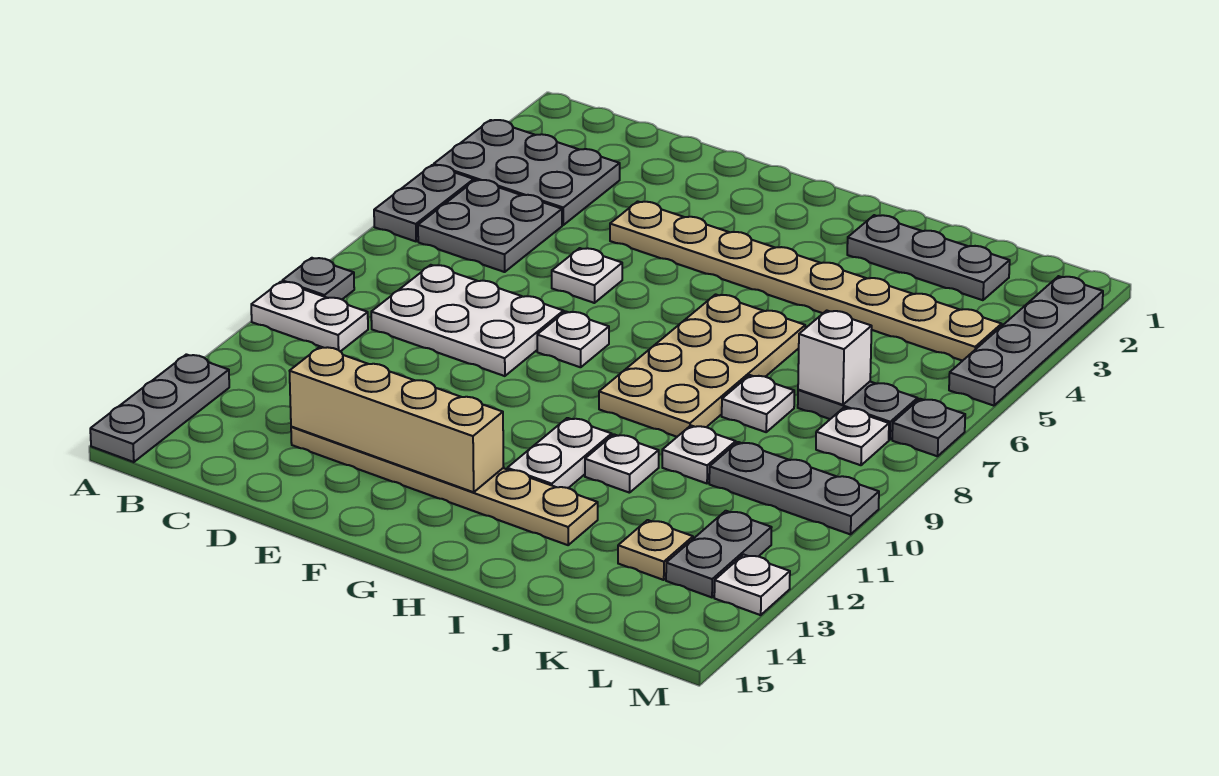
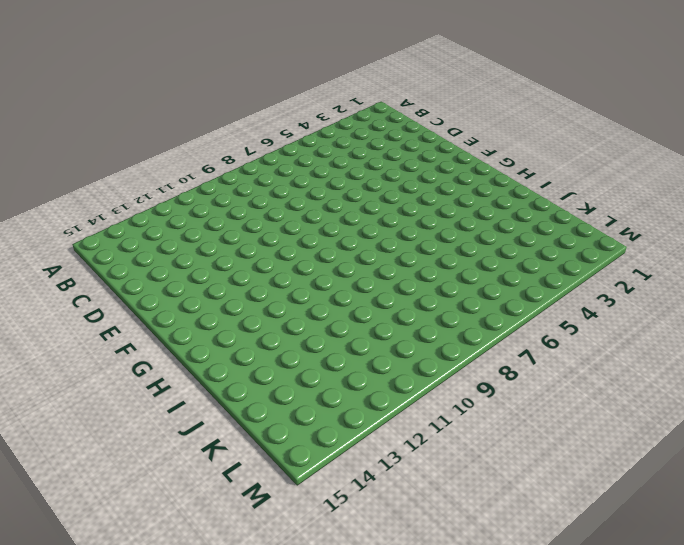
none -> grey 2x3 plate [434,120,620,225]
none -> grey 1x2 plate [374,165,474,241]
none -> grey 1x1 plate [282,258,354,299]

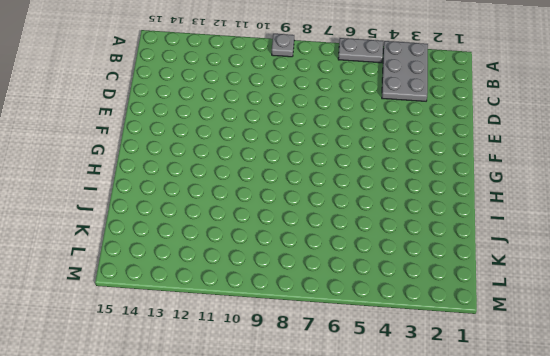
none -> white 1x2 plate [251,282,368,352]
none -> grey 1x3 plate [90,354,229,462]
none -> grey 2x2 plate [418,180,562,272]

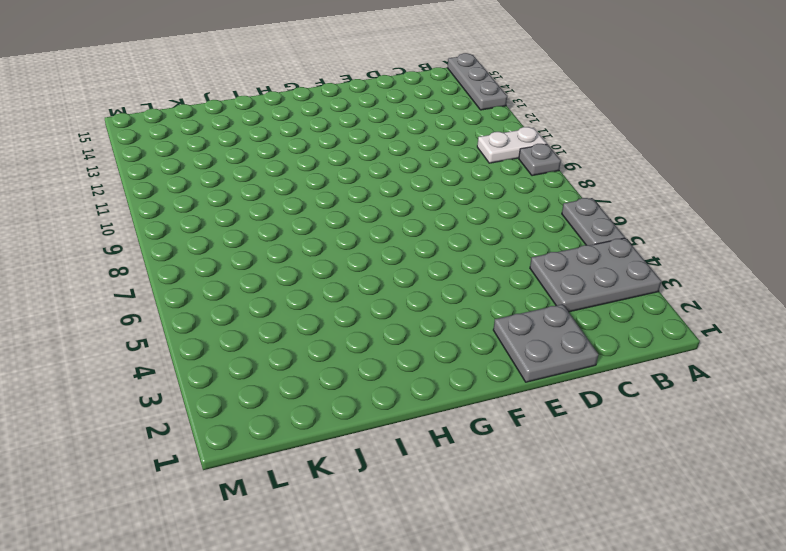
grey 2x2 plate [493,304,598,382] -> grey 2x2 plate moved to [418,180,562,272]
none -> white 2x3 plate [371,265,564,376]
none -> tan 1x6 plate [291,427,598,545]
none -> tan 1x8 plate [610,201,1002,361]

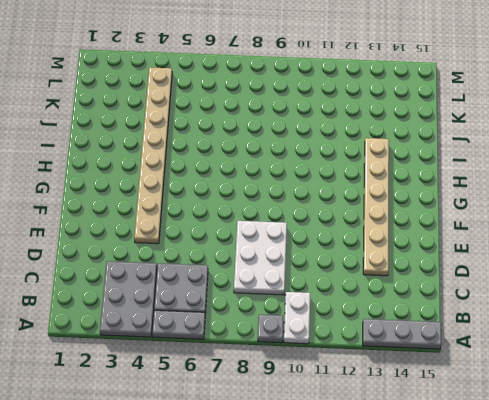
none -> white 1x1 plate [552,248,622,303]
none -> white 1x1 plate [537,311,609,367]
none -> tan 2x4 plate [599,294,805,437]

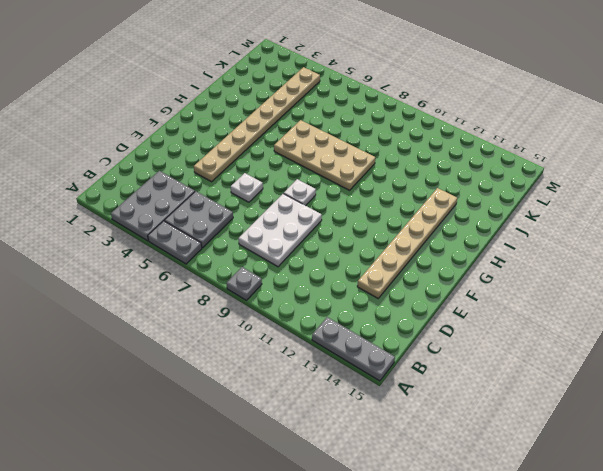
none -> white 1x2 plate [251,282,368,352]
none -> white 1x2 plate [507,418,612,488]
none -> grey 1x3 plate [847,215,1010,300]

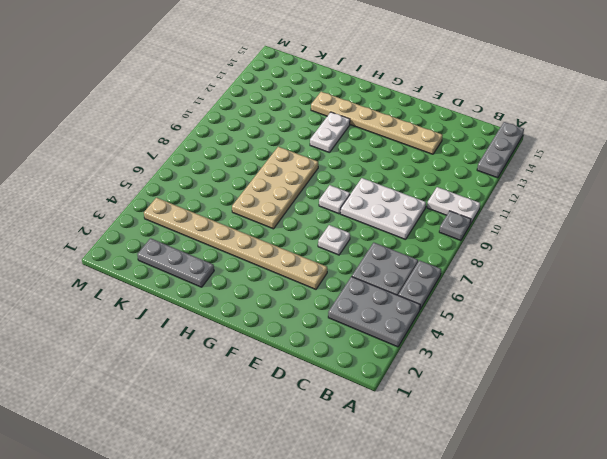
none -> white 1x1 plate [585,434,659,493]
none -> white 1x1 plate [722,375,794,432]
none -> white 1x1 plate [662,426,736,483]

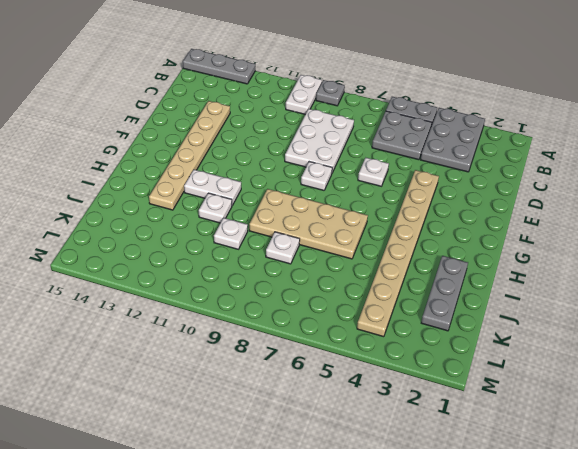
none -> grey 1x2 plate [798,382,918,440]
none -> grey 1x3 plate [709,442,879,534]
none -> tan 1x1 plate [618,520,693,580]

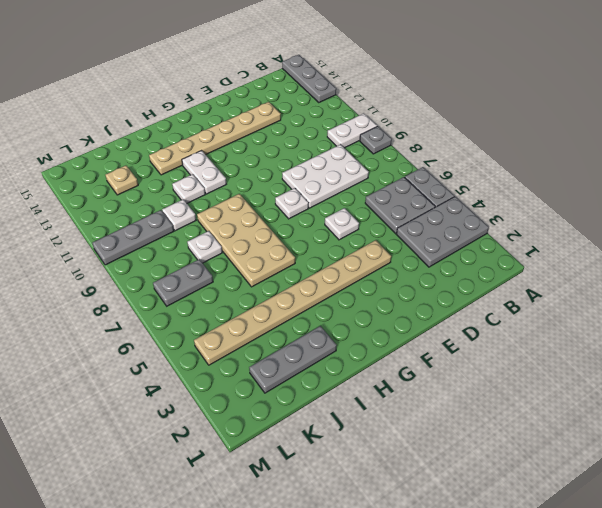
none -> white 1x1 plate [816,408,889,465]
none -> grey 1x2 plate [666,511,772,597]
none -> grey 1x4 plate [949,276,1103,406]

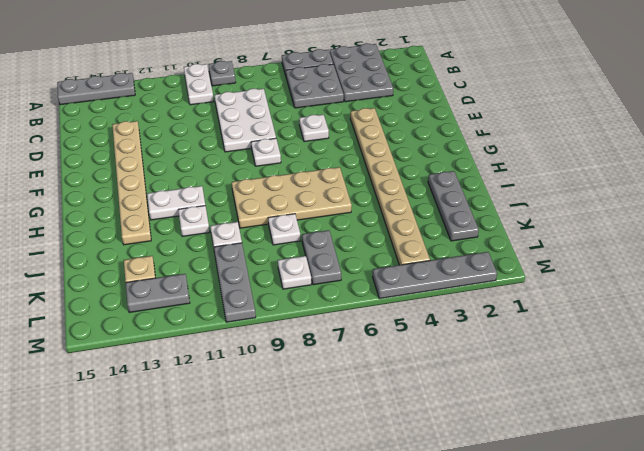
none -> grey 1x1 plate [892,399,965,456]
none -> white 1x1 plate [714,555,790,615]
none -> tan 1x4 brick [290,347,504,492]

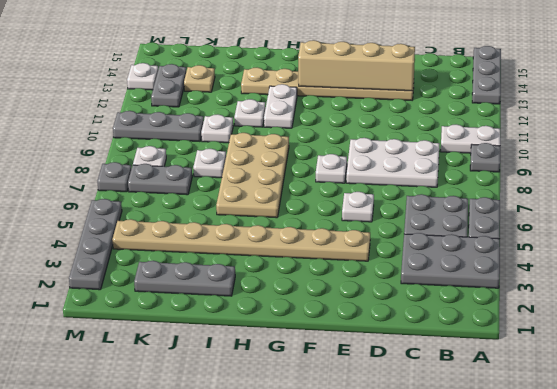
none -> white 1x1 brick [798,311,872,405]

